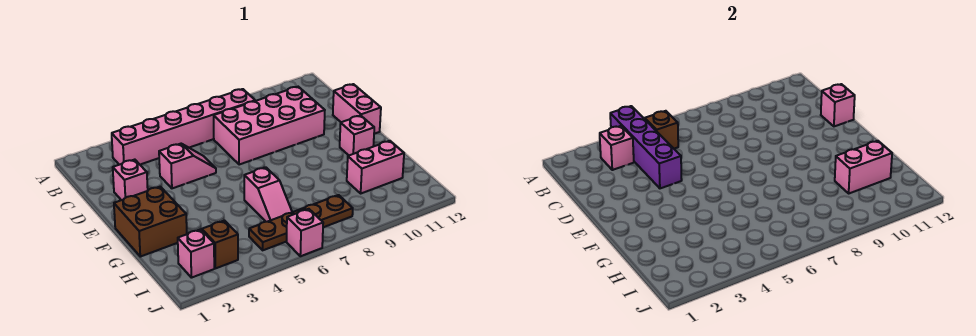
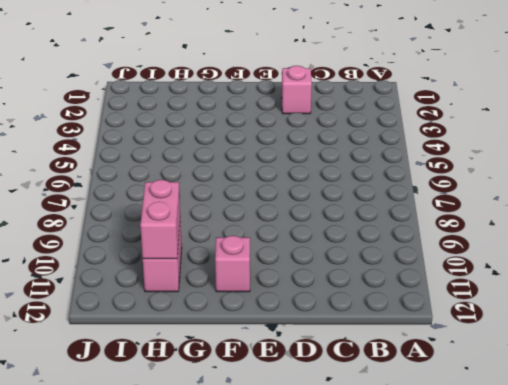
none -> pink 1x6 brick [112,89,255,165]
none -> pink 2x4 brick [214,87,325,165]
none -> pink 1x2 slope [159,144,216,188]

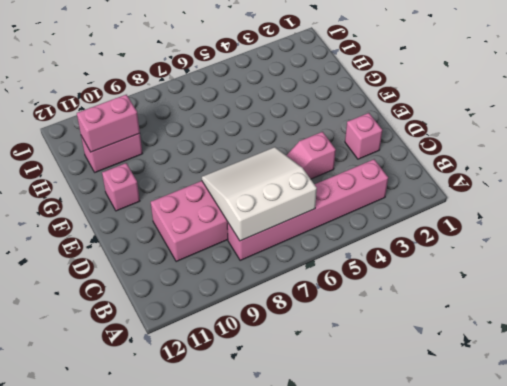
white 3x3 slope [202,147,317,241] -> none
none -> pink 1x2 brick [333,84,381,134]
none -> brown 2x2 brick [114,187,187,257]
none -> pink 1x2 slope [244,167,292,222]

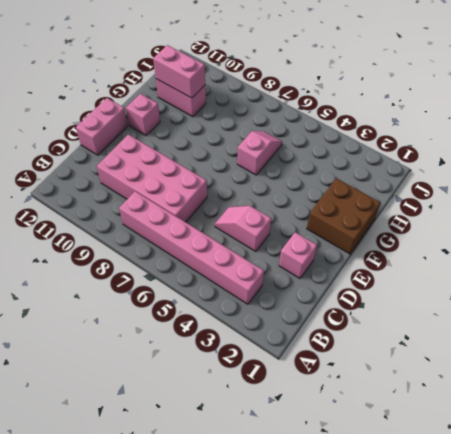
none -> pink 1x1 brick [178,229,214,278]
none -> brown 1x1 brick [202,221,238,268]
none -> brown 1x4 plate [249,195,353,250]

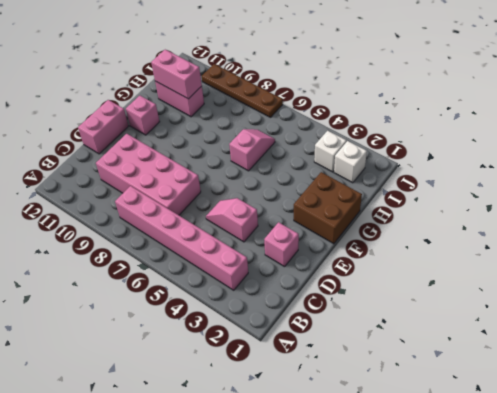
white 1x1 brick [334,141,367,183] -> pink 1x1 brick [178,229,214,278]
white 1x1 brick [314,131,346,172] -> brown 1x1 brick [202,221,238,268]
brown 1x4 plate [202,64,283,117] -> brown 1x4 plate moved to [249,195,353,250]
none -> pink 1x1 brick [287,209,323,256]
none -> purple 1x4 brick [610,106,682,188]
none -> pink 1x1 brick [600,126,634,170]

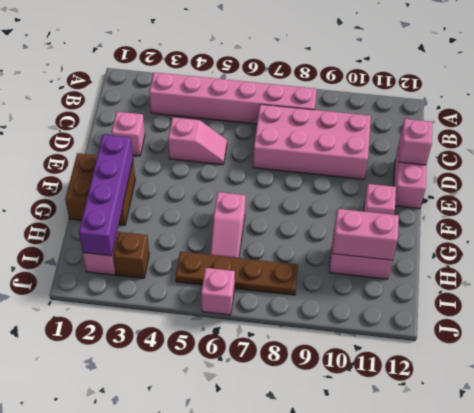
purple 1x4 brick [79,134,133,256] -> purple 1x4 brick moved to [610,106,682,188]
none -> pink 1x1 brick [600,126,634,170]
none -> brown 1x1 brick [645,111,678,149]

